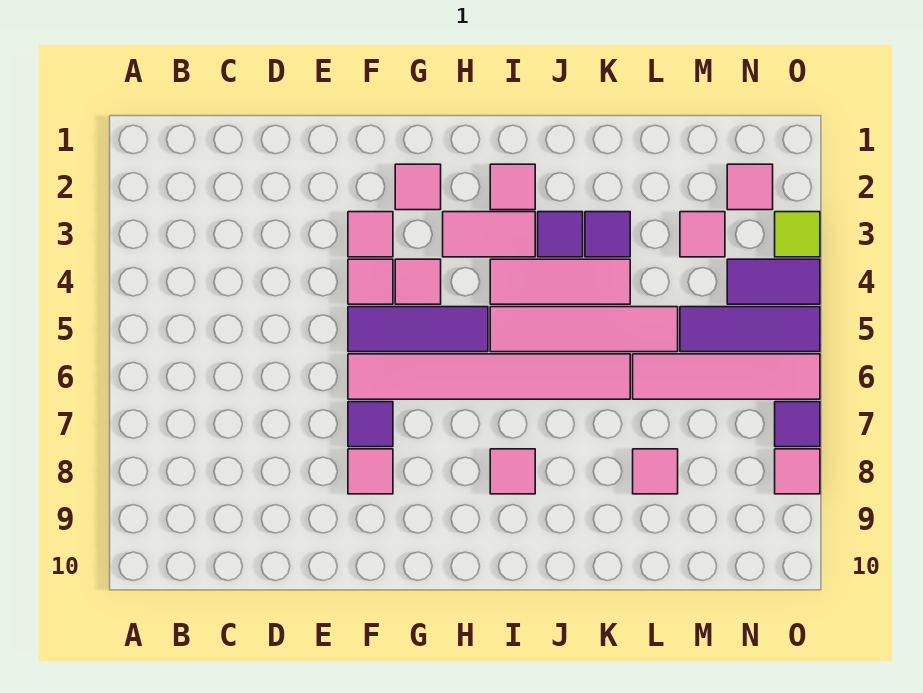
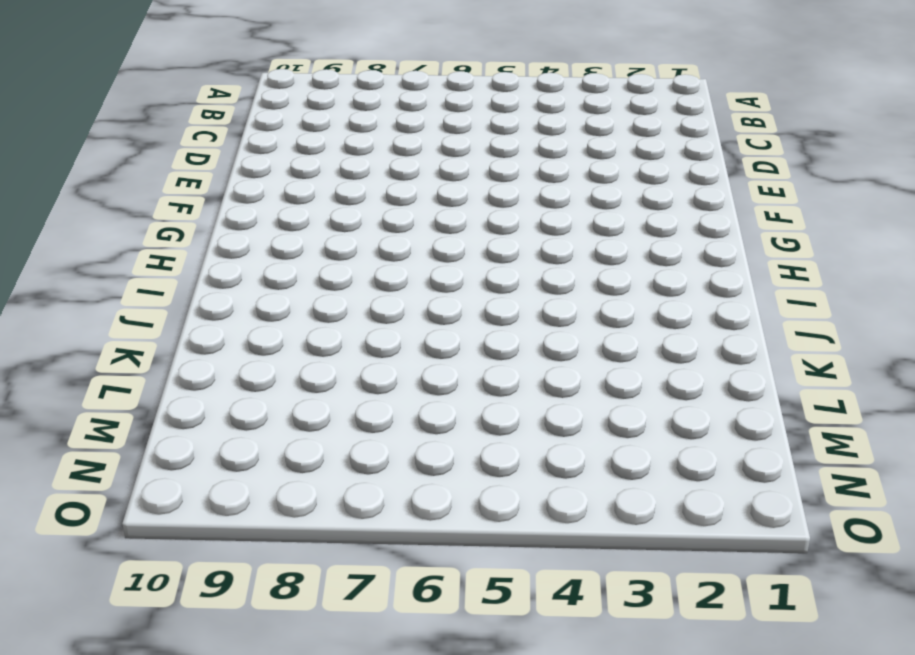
none -> pink 1x1 tile [348,212,393,257]
none -> pink 1x1 tile [348,259,393,304]
none -> purple 1x3 tile [348,307,488,352]

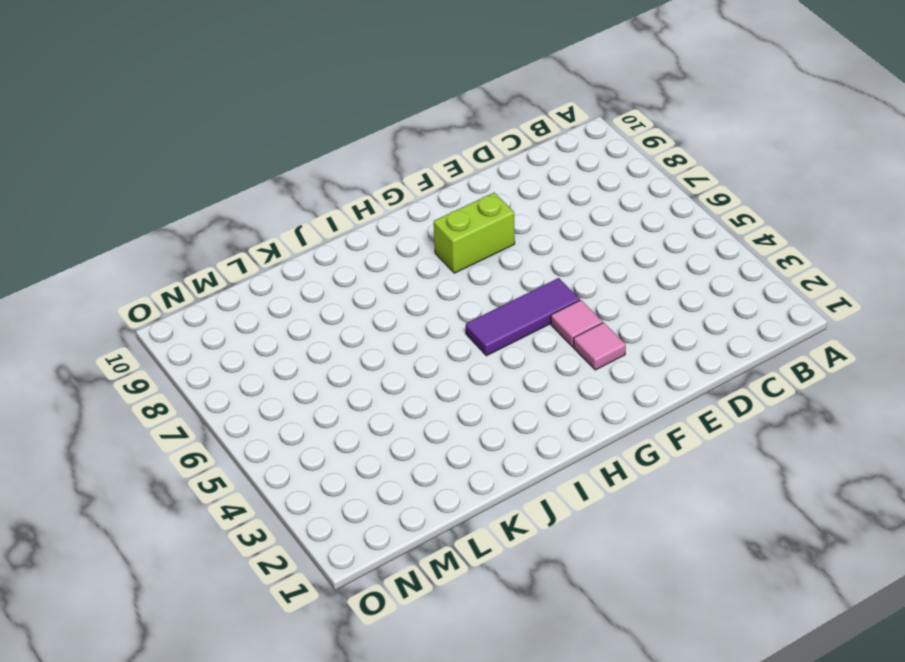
lime 1x2 brick [434,193,515,273] -> pink 1x1 tile [348,449,393,494]
none -> pink 1x6 tile [348,354,630,399]
none -> purple 1x1 tile [348,402,393,447]
none -> pink 1x1 tile [395,164,441,210]

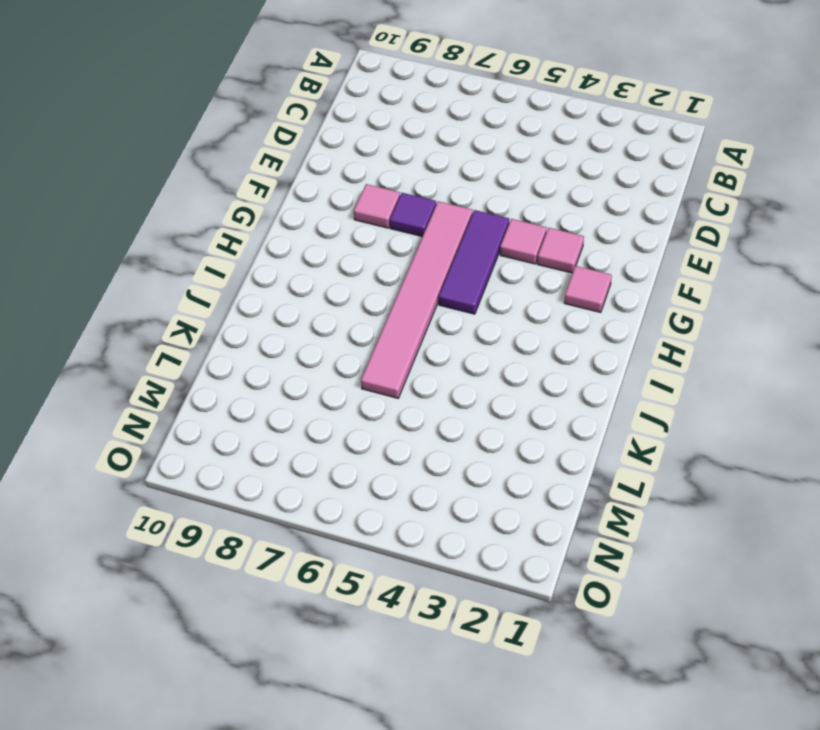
none -> pink 1x1 tile [395,259,441,304]
none -> pink 1x2 tile [443,212,535,257]
none -> pink 1x1 tile [490,164,535,210]

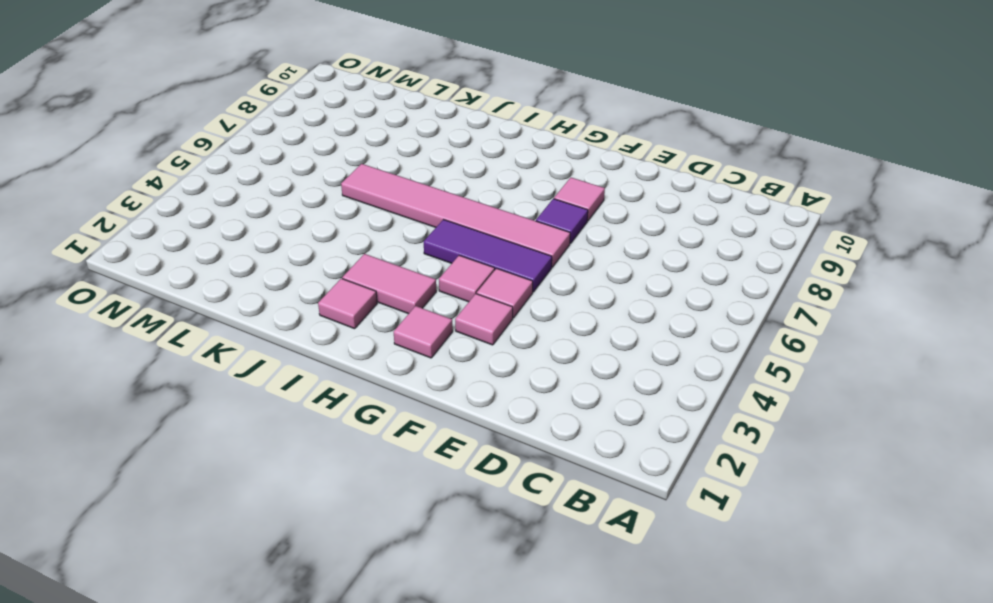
none -> pink 1x3 tile [490,259,630,304]
none -> pink 1x4 tile [490,307,678,352]
none -> pink 1x1 tile [490,449,535,494]

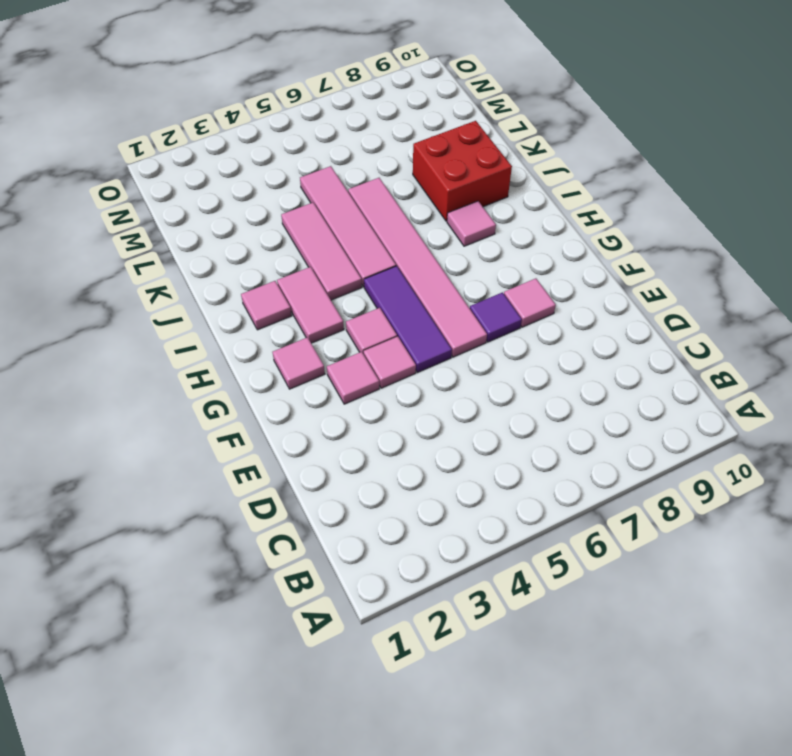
red 2x2 brick [413,121,512,221] -> none
none -> purple 1x1 tile [538,212,583,257]
none -> purple 1x1 tile [585,212,630,257]
none -> pink 1x4 tile [633,354,820,399]

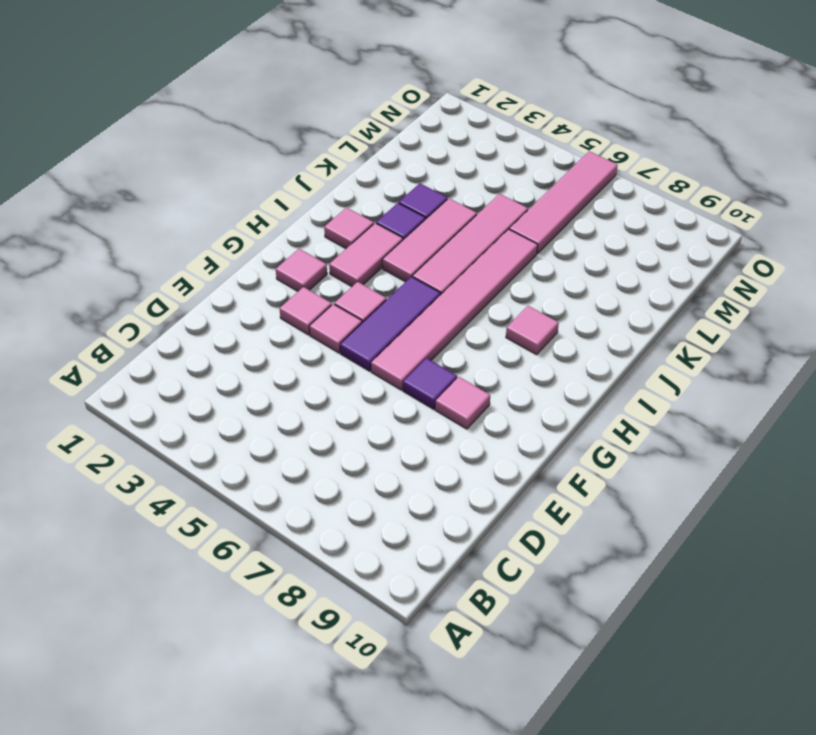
none -> pink 1x1 tile [633,449,678,494]
none -> pink 1x1 tile [680,212,725,257]
none -> purple 1x3 tile [680,307,820,352]

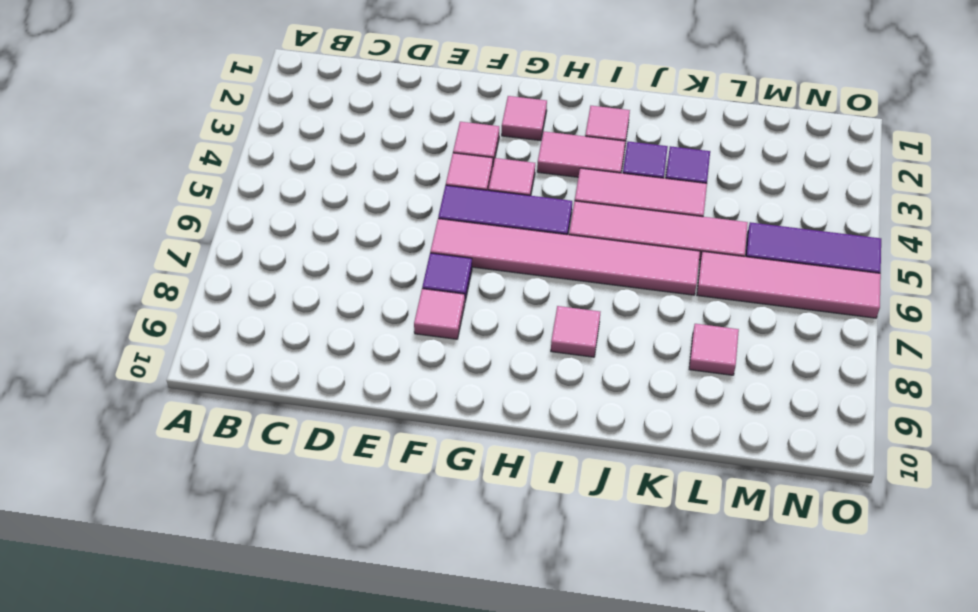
none -> pink 1x1 tile [680,212,725,257]
none -> pink 1x1 tile [727,164,773,210]
none -> purple 1x2 tile [727,259,820,304]

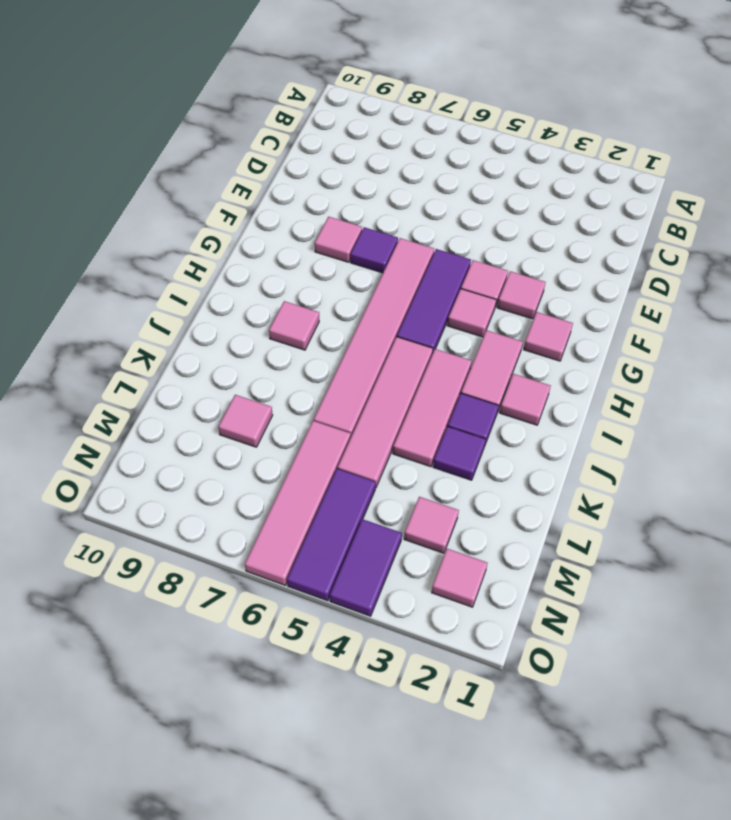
none -> lime 1x1 tile [775,212,820,257]
none -> purple 1x1 tile [775,402,820,447]
none -> pink 1x1 tile [775,449,820,494]

